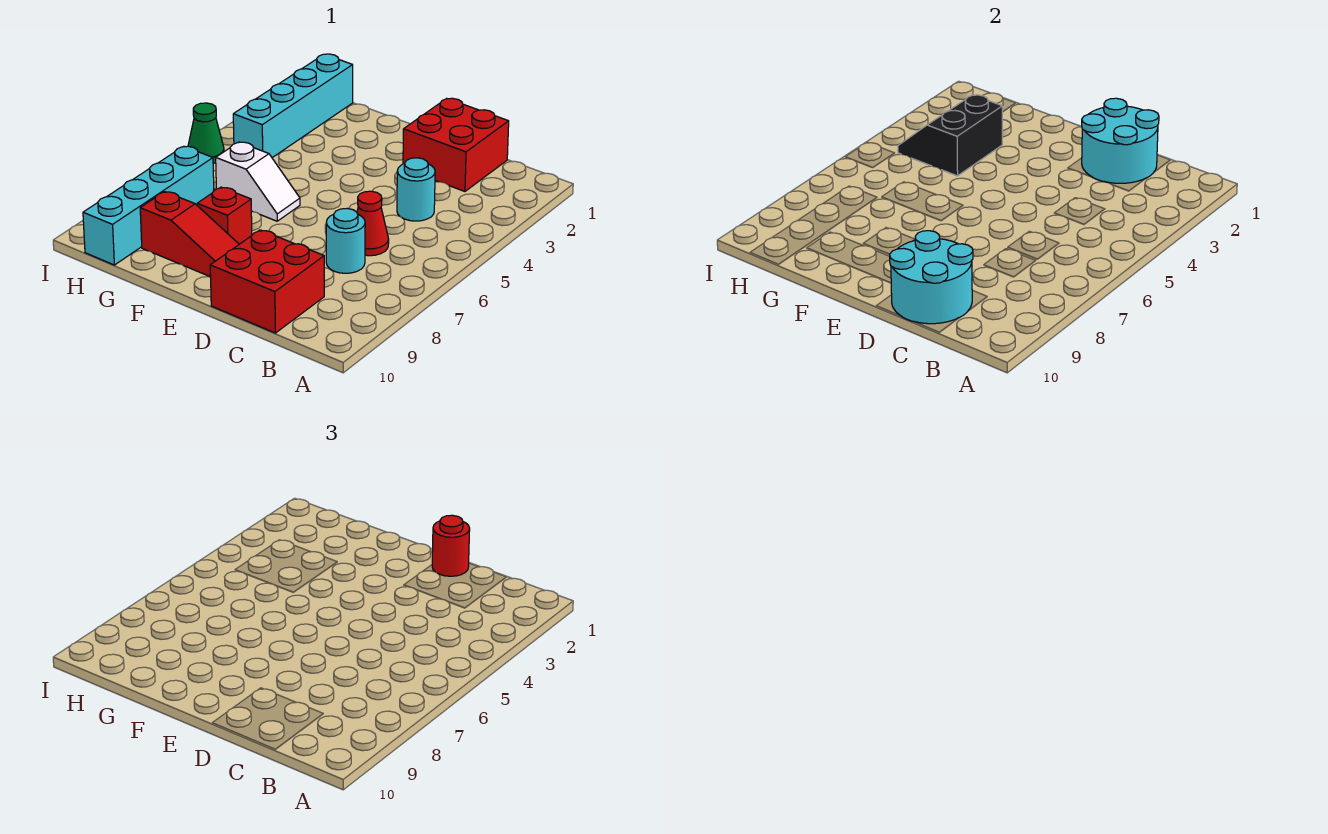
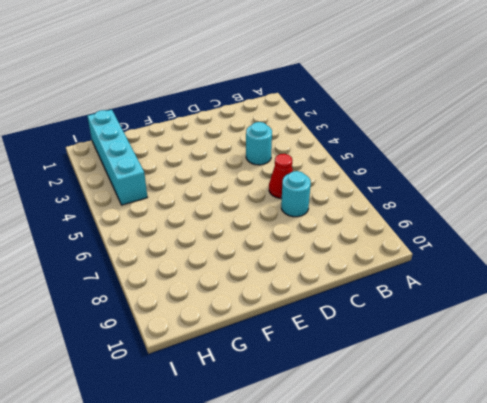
none -> red 2x2 brick [403,98,509,191]
none -> red 2x2 brick [210,230,324,333]
none -> red 1x3 slope [140,192,239,277]

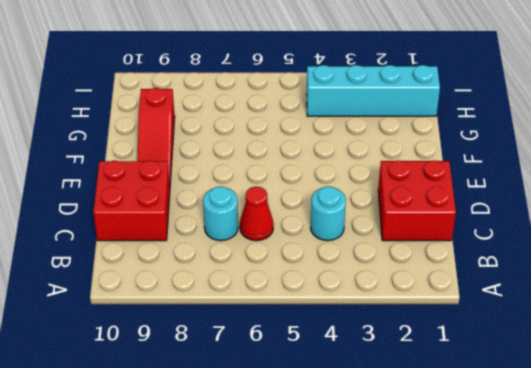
none -> white 1x2 slope [216,142,300,221]
none -> red 1x1 brick [197,187,252,244]
none -> cyan 1x4 brick [83,146,214,265]

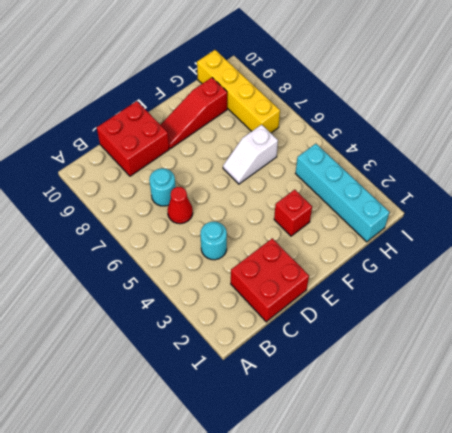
red 1x1 brick [274,190,312,236] -> red 1x1 brick moved to [197,187,252,244]
yellow 1x4 brick [197,50,280,133] -> cyan 1x4 brick [83,146,214,265]
none -> green 1x1 cone [188,103,224,163]
none -> cyan 2x2 round brick [1081,98,1159,183]
none -> cyan 2x2 round brick [890,231,973,324]

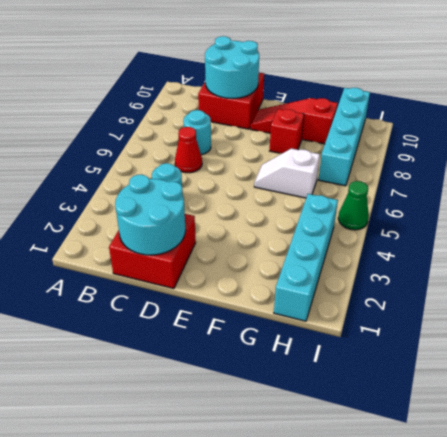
none -> black 2x2 slope [898,95,1002,176]
none -> red 1x1 round brick [432,515,470,576]

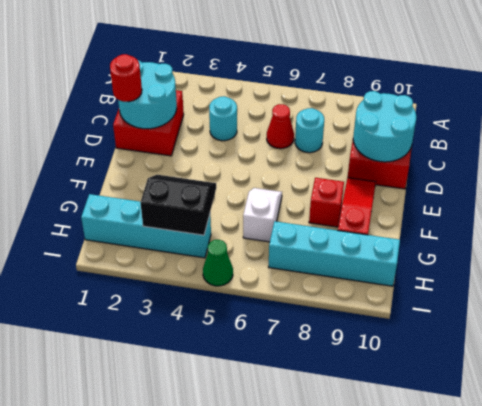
black 2x2 slope [140,175,216,235] -> black 2x2 slope turned to [898,95,1002,176]

